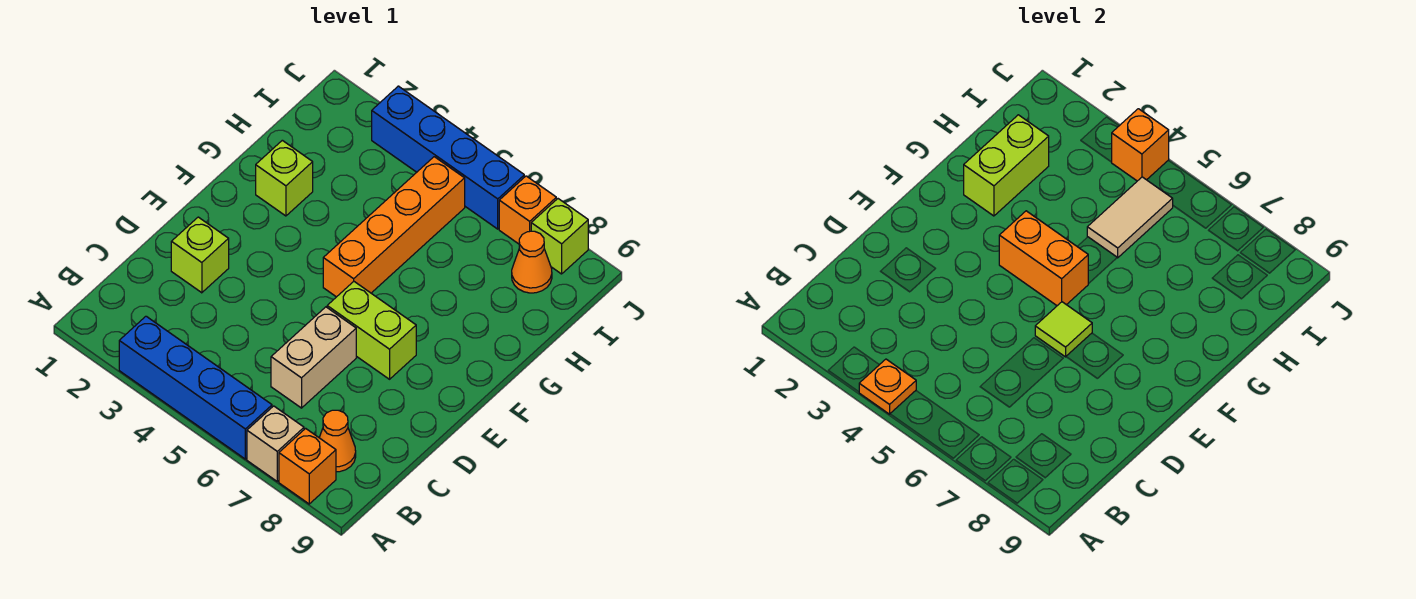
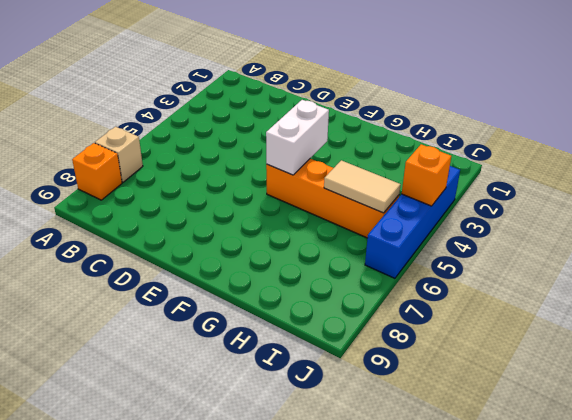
white 1x2 brick [266,100,329,175] -> orange 1x2 brick [999,211,1088,306]
none -> blue 1x4 brick [119,316,272,459]
none -> orange 1x1 cone [319,410,356,472]
none -> tan 1x2 brick [271,307,356,408]

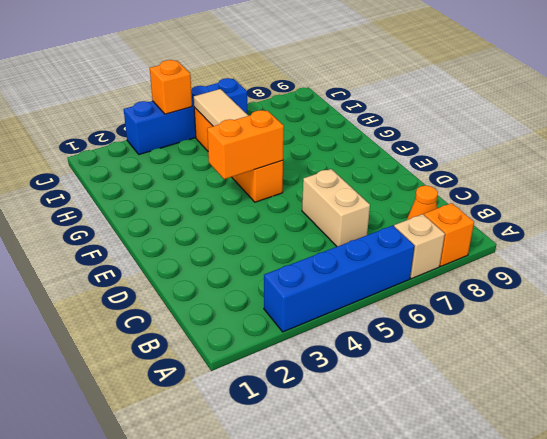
none -> lime 1x1 brick [171,217,229,293]
none -> lime 1x2 brick [327,282,416,379]
none -> lime 1x1 brick [256,140,313,216]

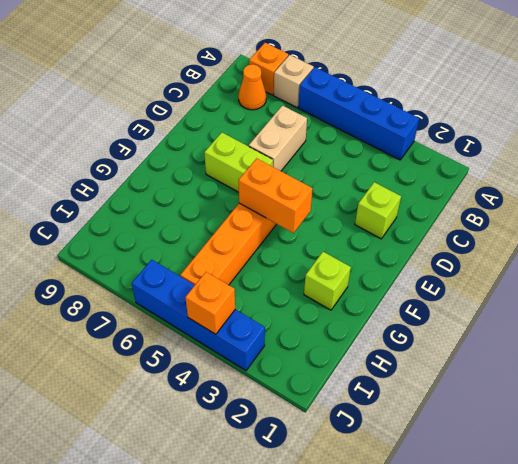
none -> orange 1x1 cone [512,231,552,293]
none -> orange 1x1 brick [499,176,556,244]
none -> lime 1x1 brick [531,199,588,274]

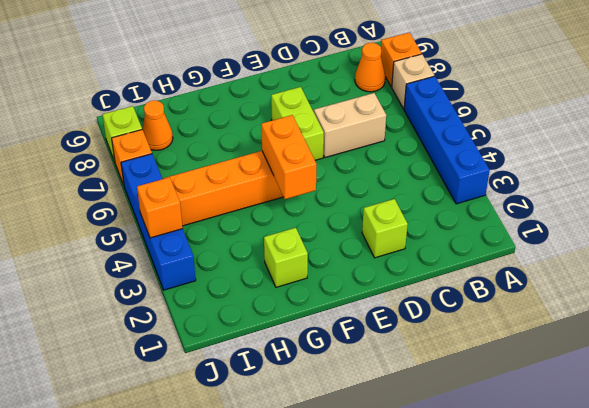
none -> orange 1x1 plate [859,359,916,414]
none -> lime 1x1 tile [1035,302,1092,357]
none -> lime 1x2 brick [964,115,1049,216]

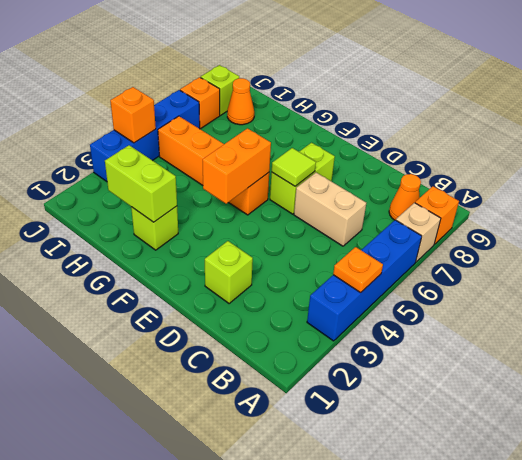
none -> tan 1x2 tile [1087,177,1173,258]

